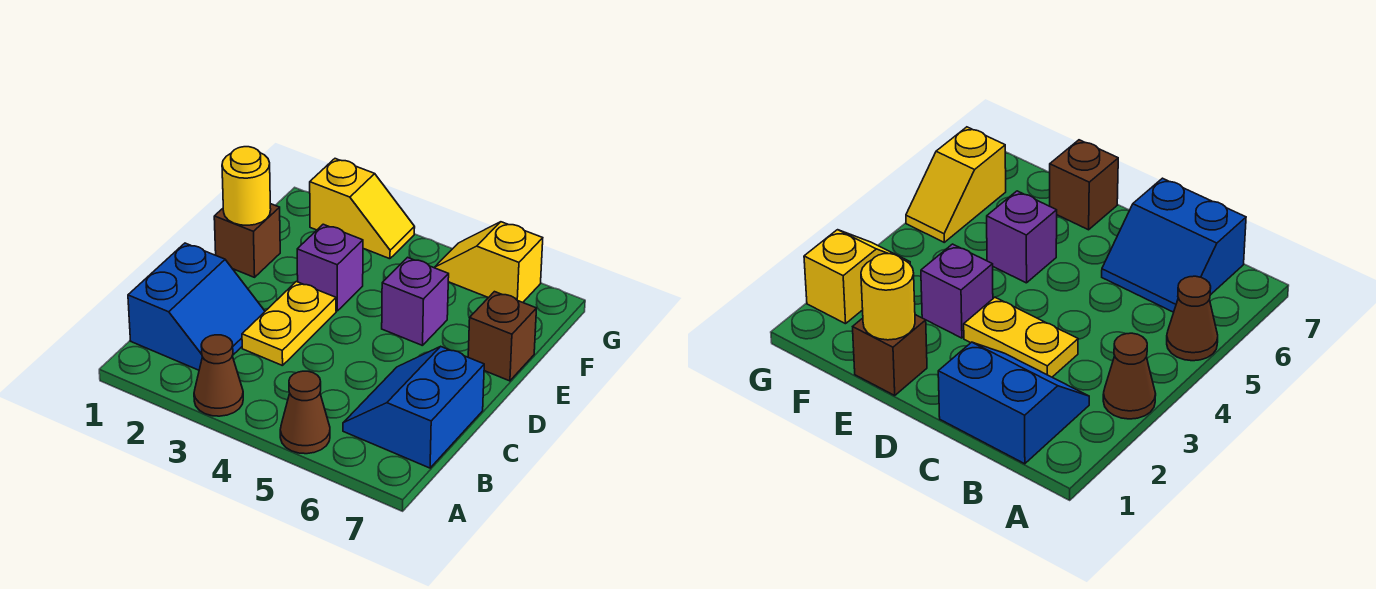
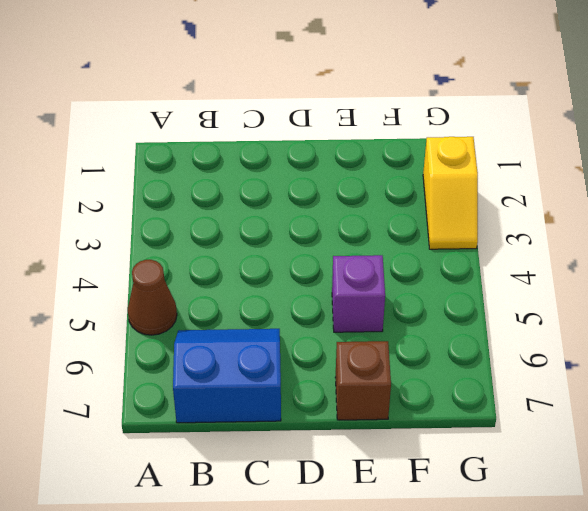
none -> brown 1x1 cone [194,335,243,416]
none -> blue 2x2 slope [128,243,265,370]
none -> yellow 1x2 plate [242,282,336,366]

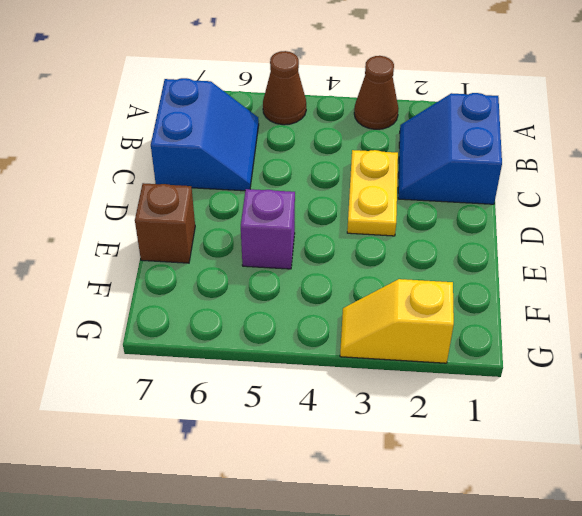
none -> brown 1x1 brick [214,204,280,277]
none -> purple 1x1 brick [297,224,363,311]
none -> yellow 1x2 slope [434,222,543,302]

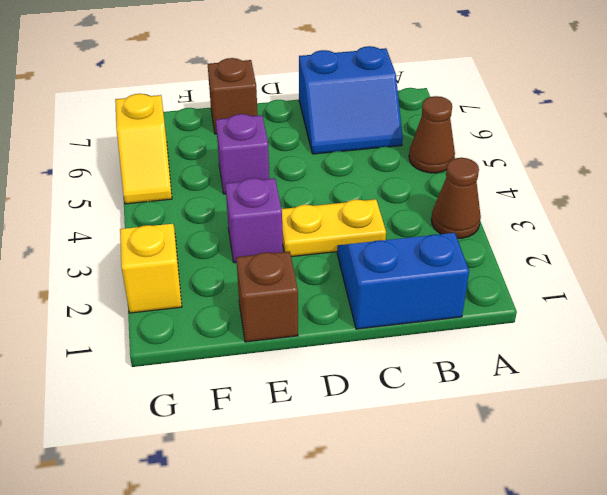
none -> yellow 1x1 round brick [222,147,271,225]

